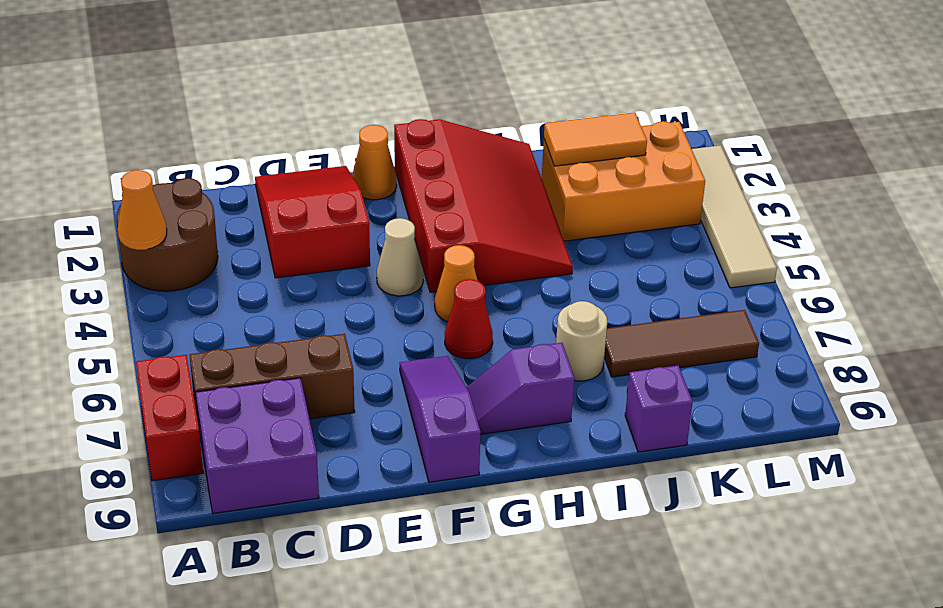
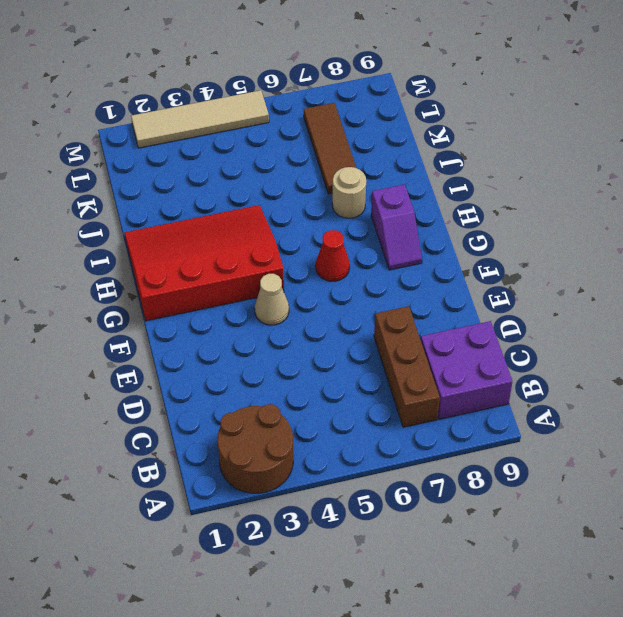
none -> red 1x2 brick [136,355,203,481]
none -> red 2x3 slope [255,166,370,278]
none -> orange 1x1 cone [352,125,397,200]

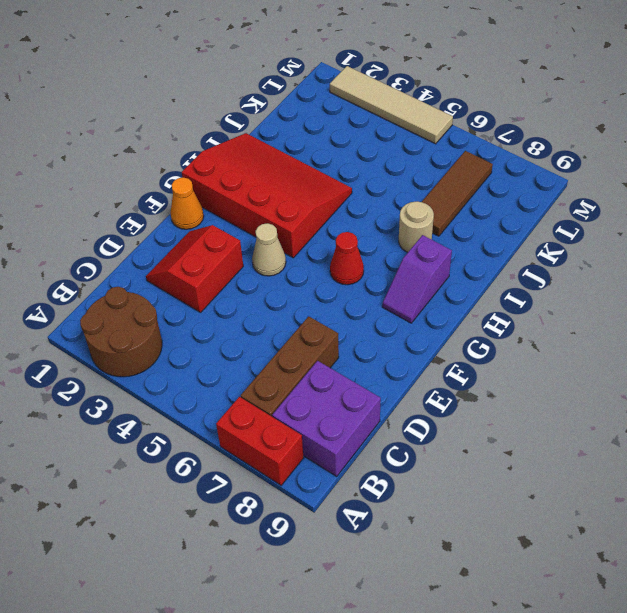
red 2x2 slope [146,225,243,312] -> red 2x3 slope [255,166,370,278]
none -> purple 1x3 slope [400,356,481,482]
none -> orange 1x1 cone [435,245,478,322]
none -> orange 2x3 brick [542,121,705,241]

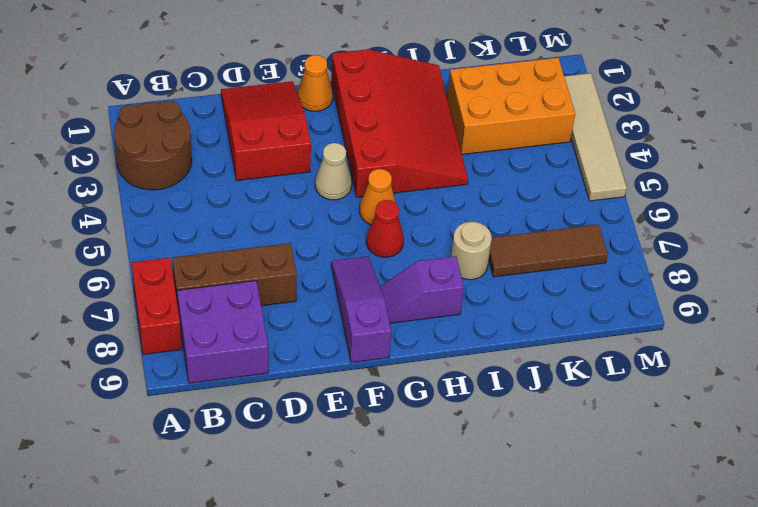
none -> purple 1x1 brick [625,366,692,452]
none -> orange 1x1 cone [118,170,167,250]
none -> orange 1x2 tile [544,112,647,166]

